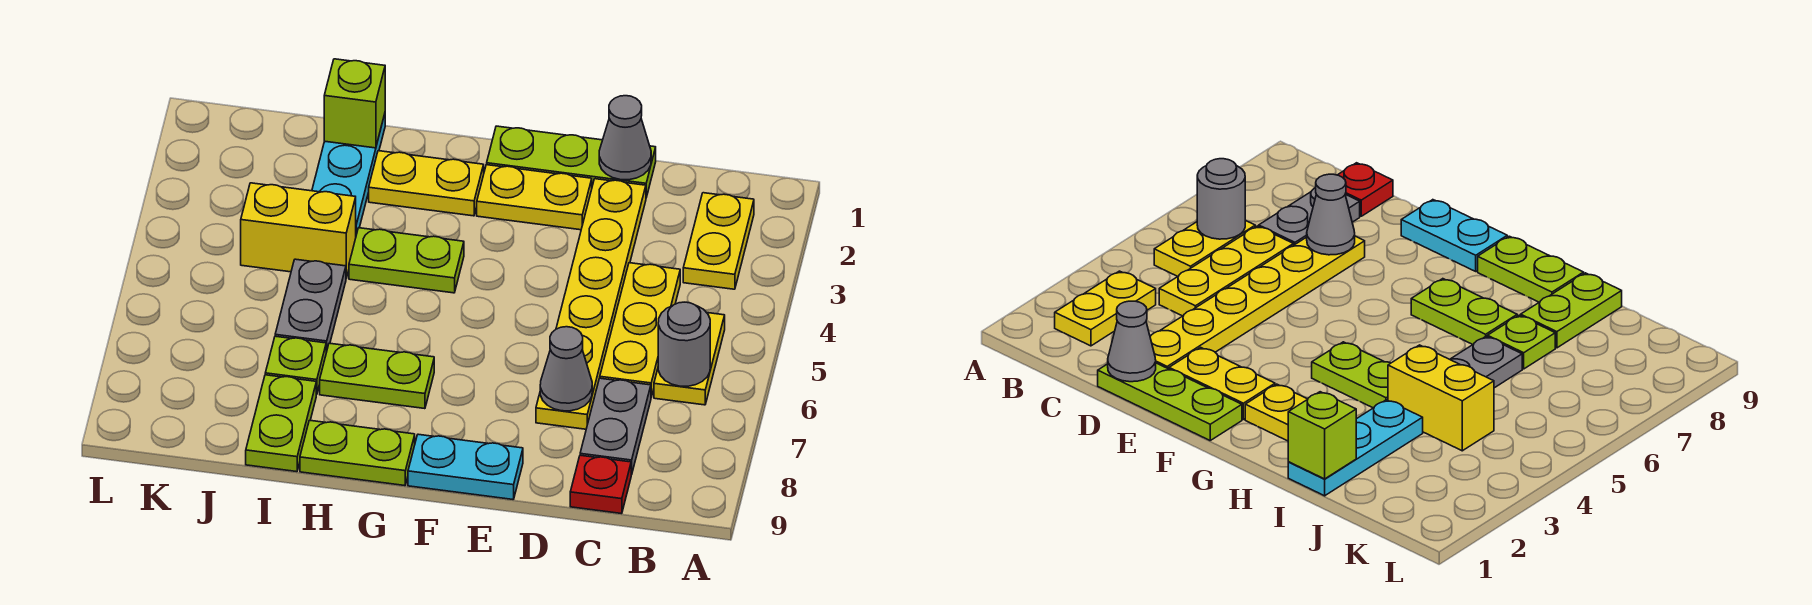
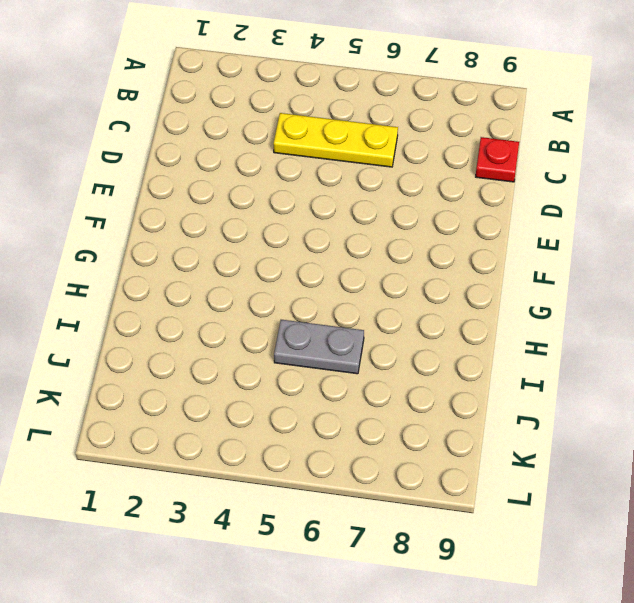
none -> yellow 1x2 plate [683,193,754,289]
none -> yellow 1x2 plate [654,313,725,405]
none -> grey 1x2 plate [580,378,651,475]

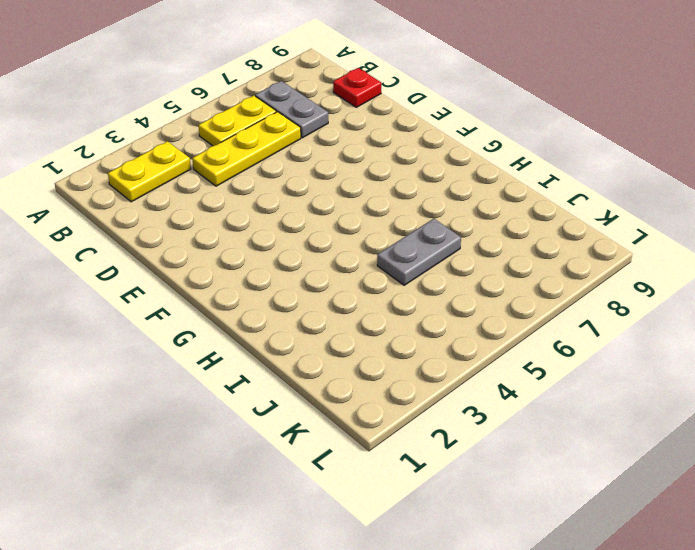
grey 1x2 plate [255,81,328,138] -> grey 1x2 plate turned to [580,378,651,475]
none -> lime 1x3 plate [487,126,656,197]
none -> yellow 1x6 plate [536,179,646,429]
none -> yellow 1x2 plate [477,165,592,230]

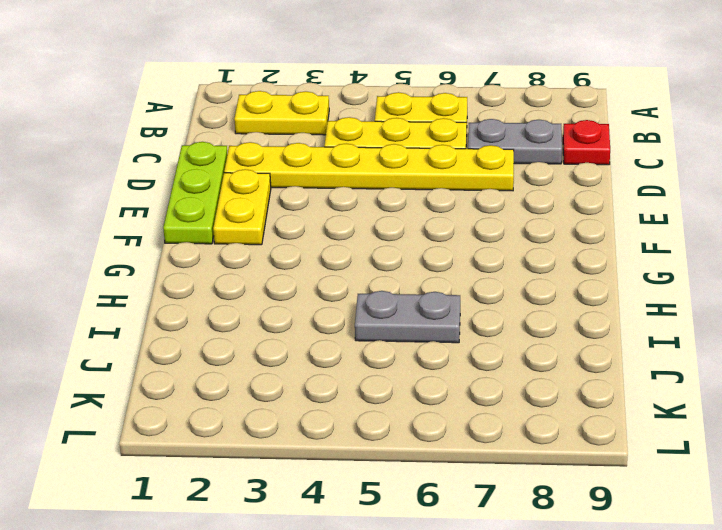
none -> cyan 1x2 plate [408,434,523,499]
none -> yellow 1x2 plate [369,151,484,216]
none -> lime 1x2 plate [349,228,464,293]

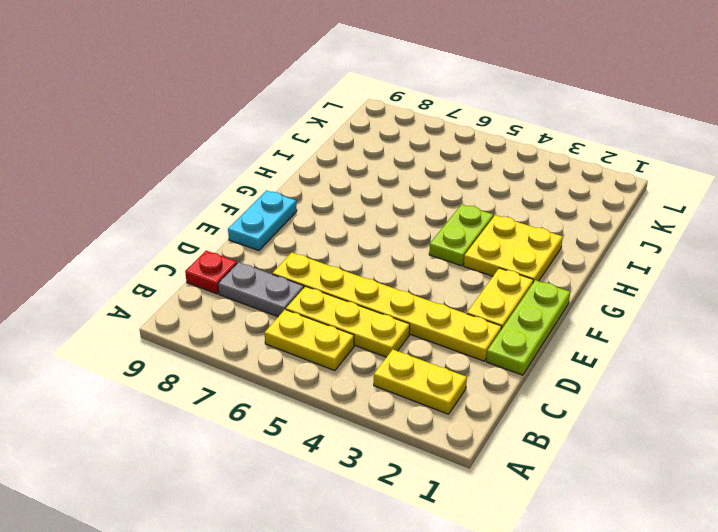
yellow 2x2 plate [464,215,563,282] -> yellow 1x2 plate [369,151,484,216]
none -> lime 1x2 plate [320,343,434,409]
none -> lime 1x2 plate [300,420,415,486]
none -> cyan 1x3 plate [312,114,385,235]

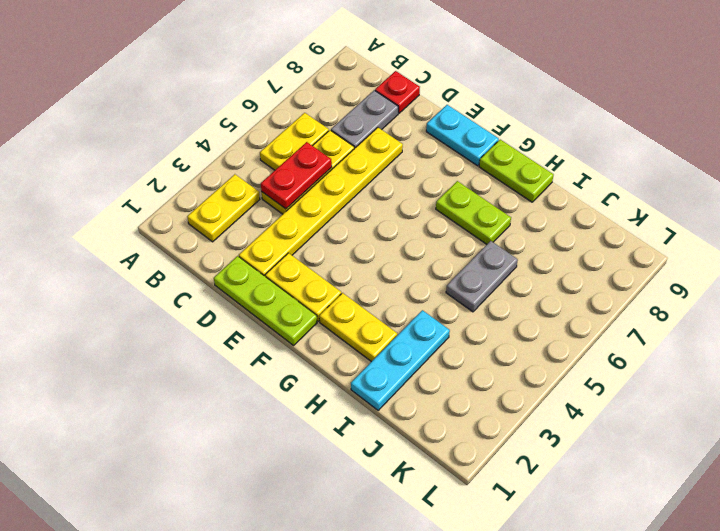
red 1x2 plate [261,142,332,209] -> none
none -> lime 1x2 plate [349,228,464,293]
none -> yellow 1x2 brick [241,183,356,278]
none -> lime 1x1 plate [265,336,326,395]

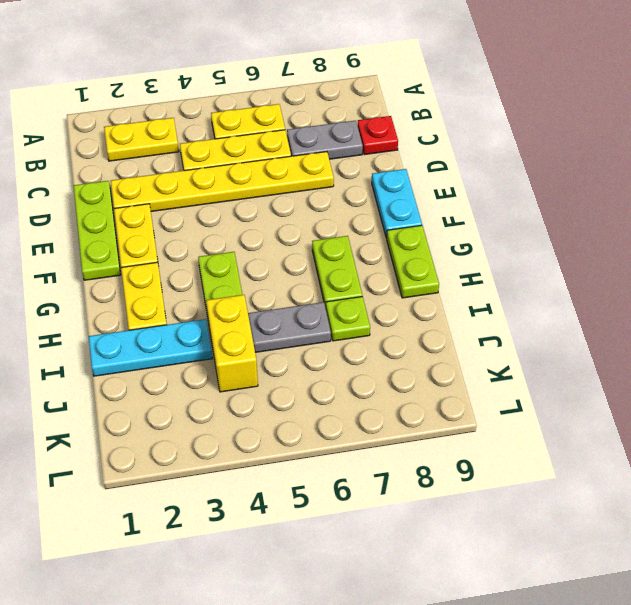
none -> lime 1x2 plate [246,375,316,472]
none -> grey 1x1 round brick [658,302,710,386]
none -> grey 1x1 cone [599,96,651,180]

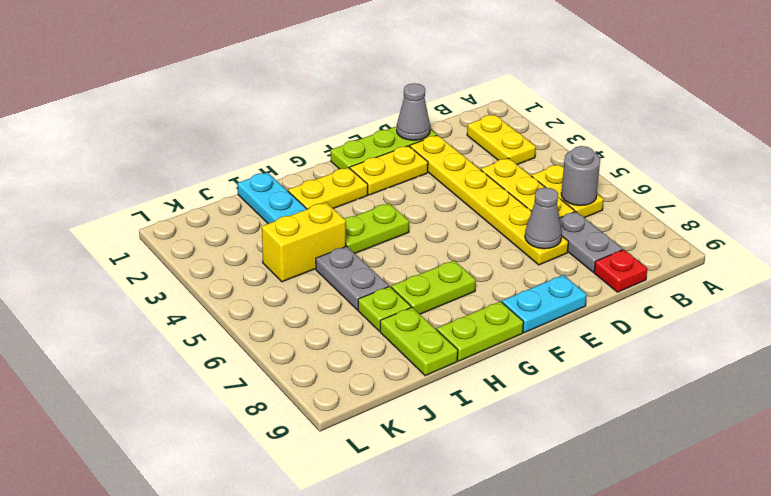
none -> lime 1x1 brick [324,59,385,148]

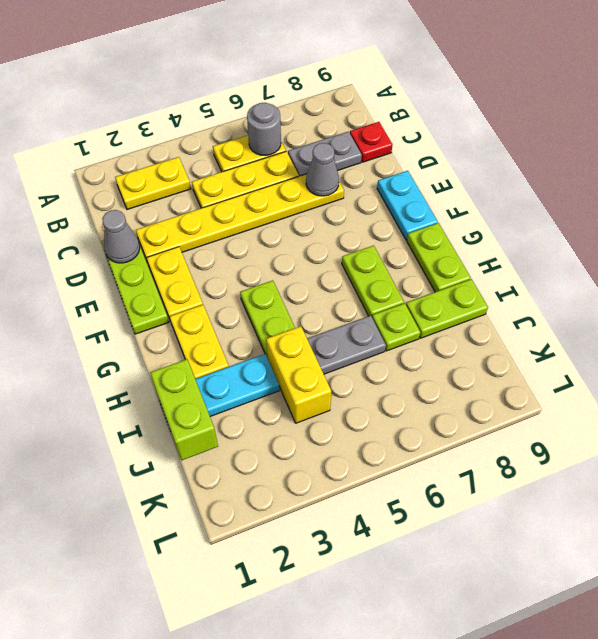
lime 1x2 brick [150,359,218,460] -> lime 1x1 brick [324,59,385,148]

